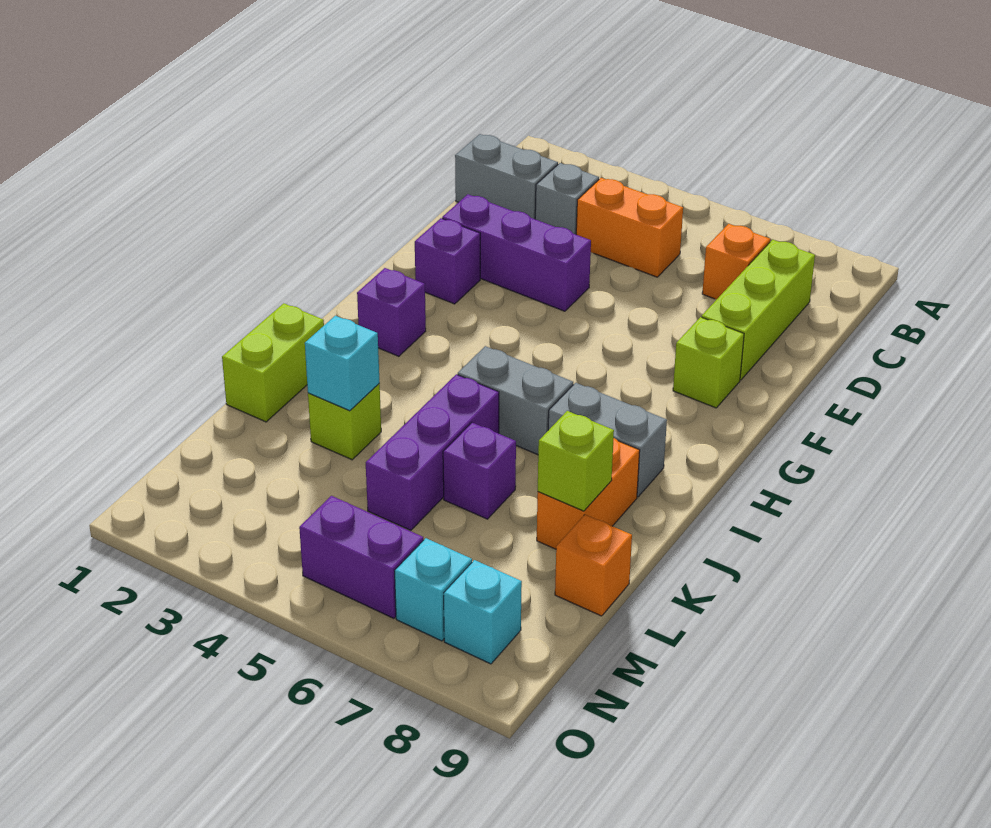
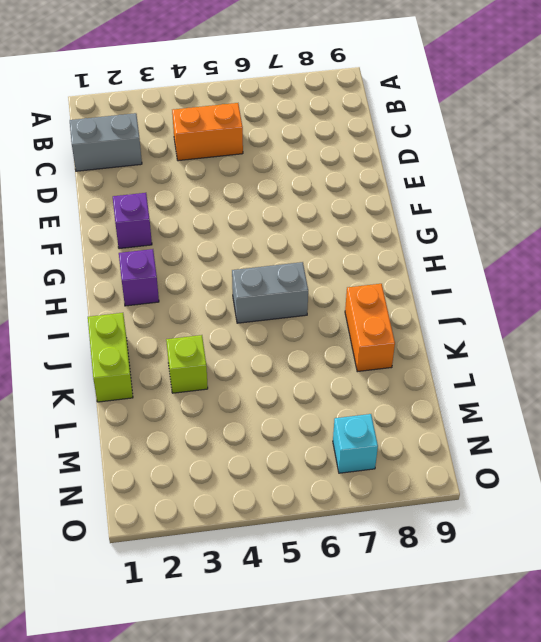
none -> grey 1x1 brick [535,163,599,234]
none -> orange 1x1 brick [702,224,770,299]
none -> lime 1x3 brick [702,240,815,380]

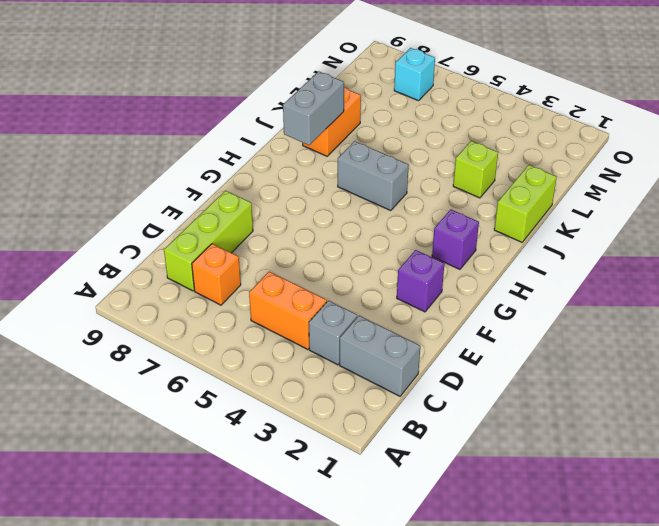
grey 1x2 brick [283,71,344,145] -> grey 1x2 brick turned to [548,383,667,497]
none -> purple 1x3 brick [442,194,591,311]
none -> lime 1x1 brick [673,317,744,408]
none -> purple 1x3 brick [366,374,499,530]

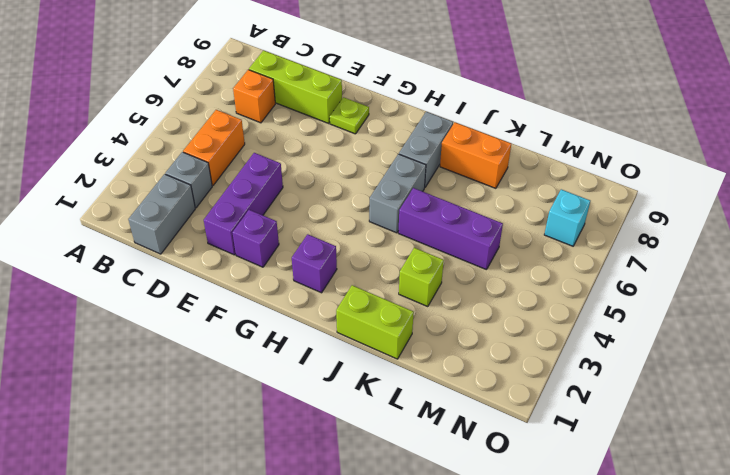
lime 1x1 plate [330,97,369,134] -> lime 1x1 brick [673,317,744,408]
none -> purple 1x1 brick [443,423,516,519]
none -> orange 1x1 brick [555,515,632,616]
none -> purple 1x2 brick [299,496,424,618]

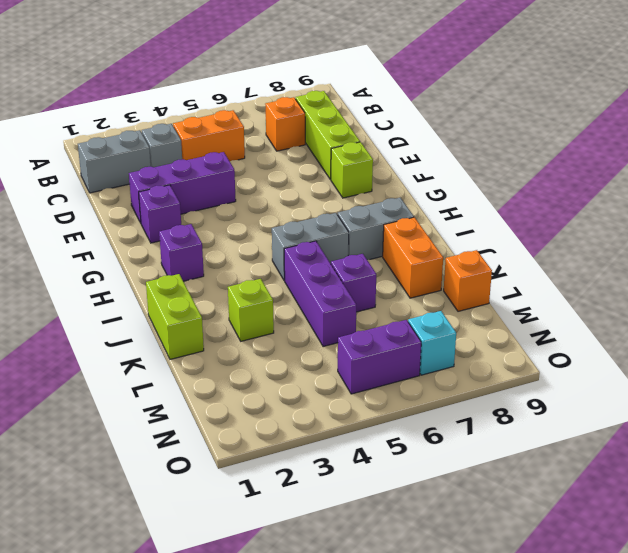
none -> cyan 1x1 brick [444,560,522,664]
none -> cyan 1x1 brick [305,316,380,411]
none -> lime 1x1 brick [538,411,614,511]

